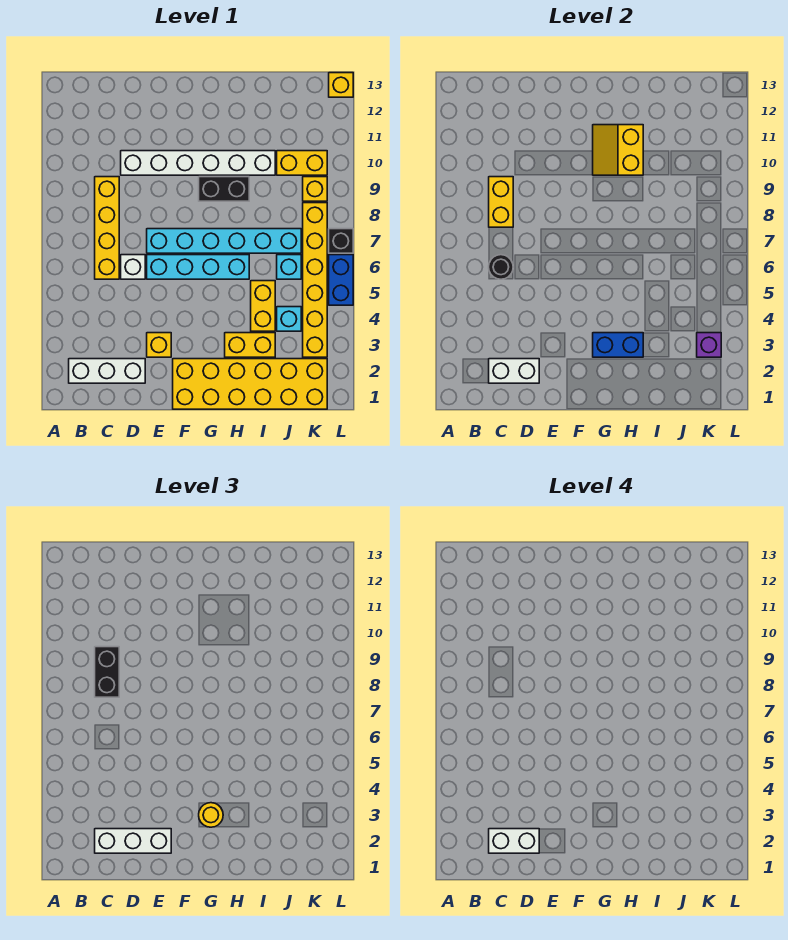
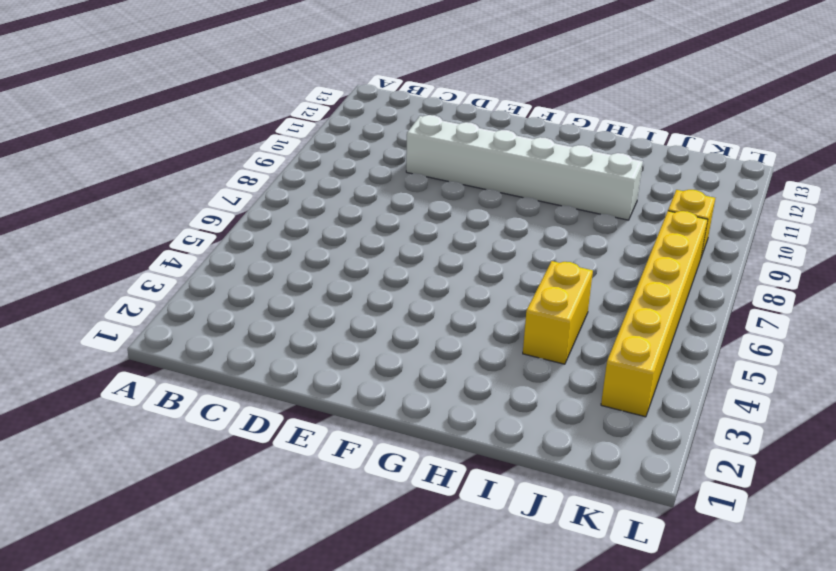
none -> white 1x3 brick [69,359,145,383]
none -> yellow 1x4 brick [95,177,119,279]
none -> white 1x1 brick [121,255,145,279]

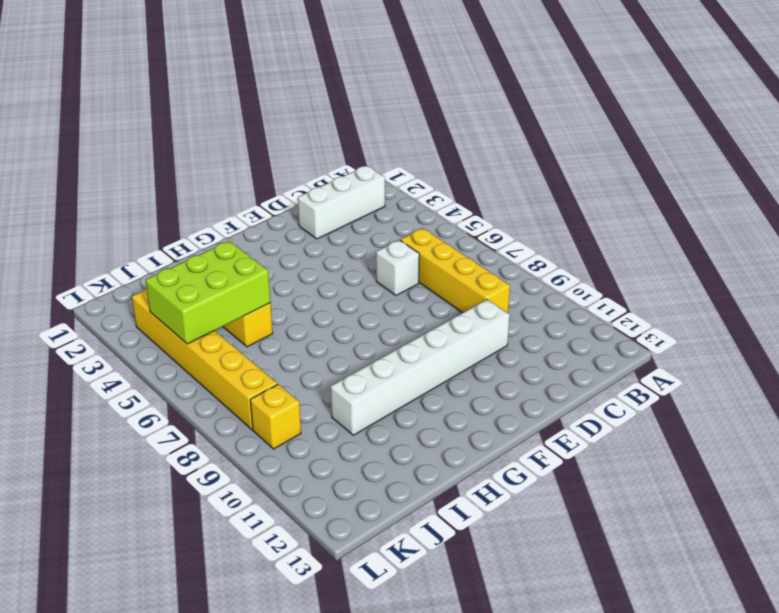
lime 2x3 brick [146,241,271,344] -> none
none -> yellow 1x1 brick [147,333,171,357]
none -> cyan 1x4 brick [147,255,249,279]
none -> cyan 1x6 brick [147,229,301,253]

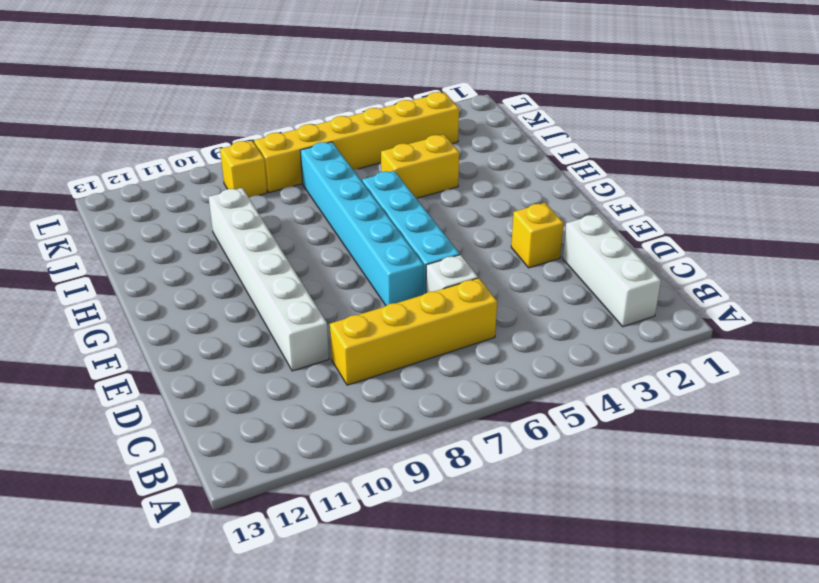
none -> yellow 2x6 brick [173,359,327,409]
none -> black 1x2 brick [199,177,249,201]
none -> yellow 1x2 brick [225,333,275,357]

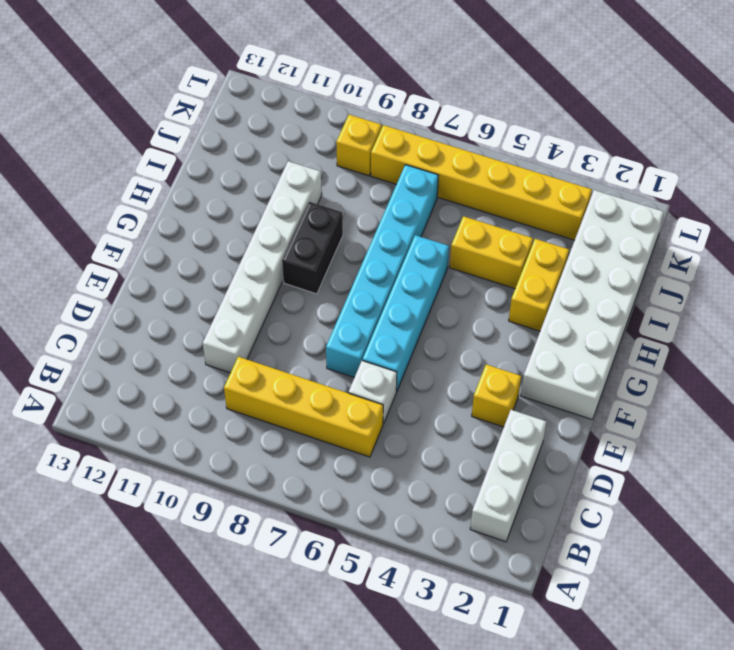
white 2x6 brick [521,190,664,420] -> yellow 2x6 brick [173,359,327,409]
none -> cyan 1x1 brick [277,307,301,331]
none -> cyan 1x1 brick [277,255,301,279]
none -> yellow 1x2 brick [277,151,327,175]

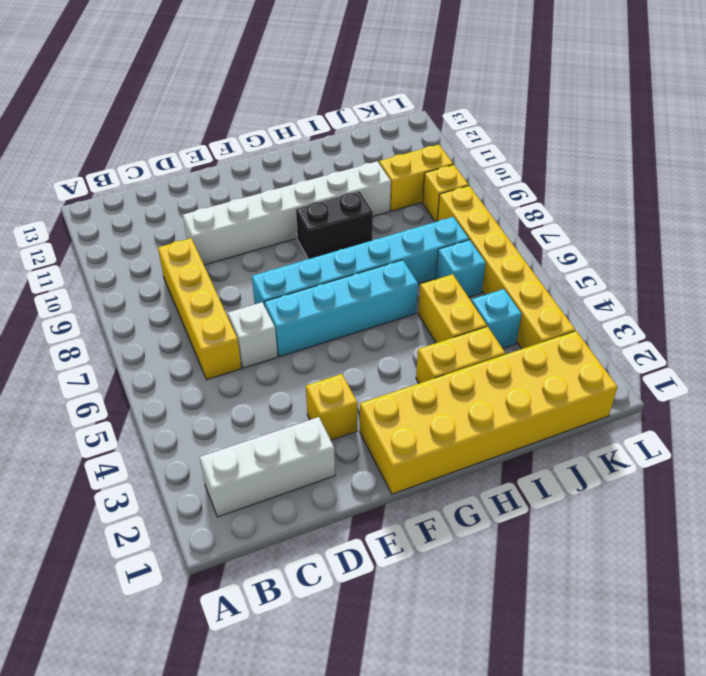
none -> blue 1x2 brick [329,255,353,305]
none -> black 1x1 brick [329,229,353,253]
none -> yellow 1x1 brick [329,73,353,97]

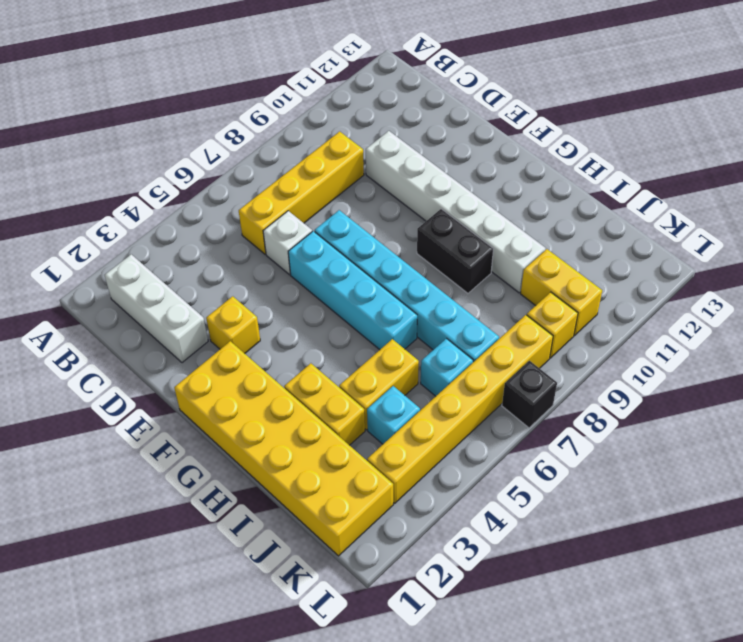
none -> blue 1x2 brick [329,255,353,305]
none -> yellow 1x1 brick [329,73,353,97]
none -> white 1x2 brick [489,359,539,383]

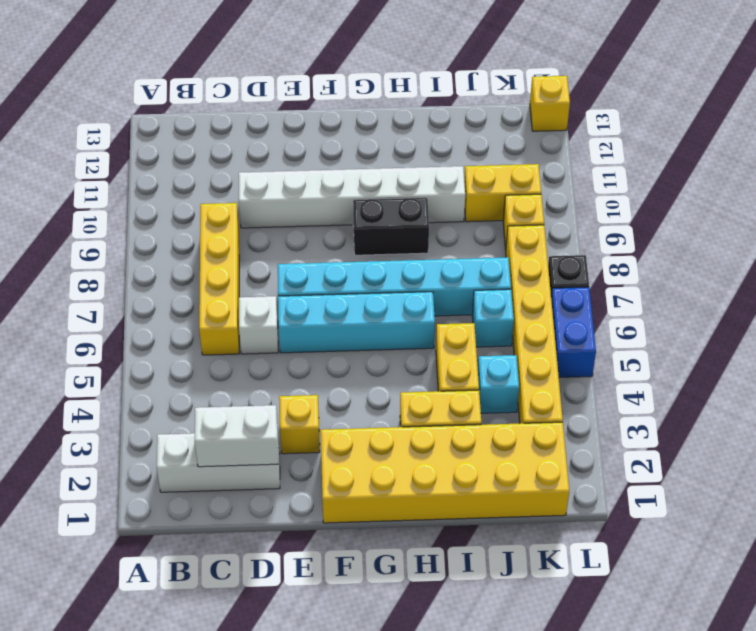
none -> black 1x1 round brick [489,255,513,279]
none -> yellow 1x2 brick [489,177,513,227]
none -> blue 1x2 brick [593,333,643,357]

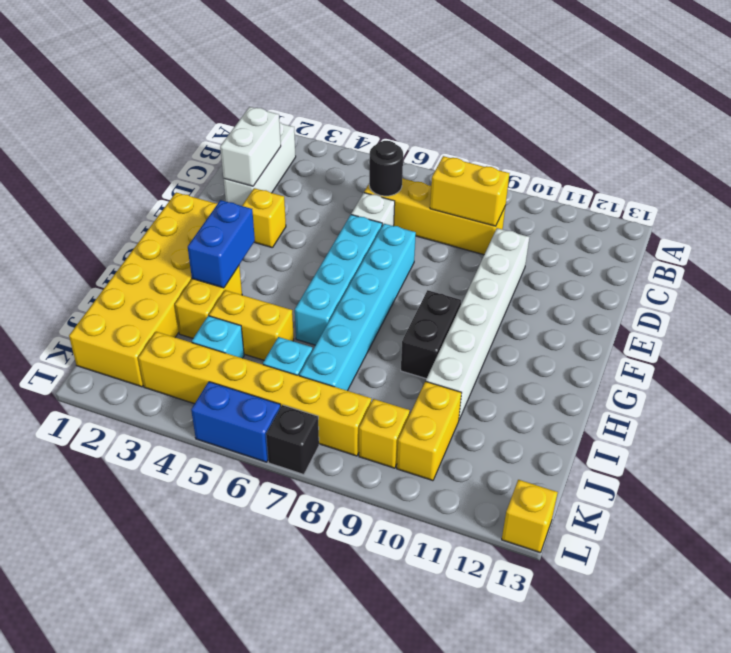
none -> yellow 2x2 slope [593,125,643,175]
none -> purple 1x1 brick [697,333,721,357]
none -> white 1x3 brick [95,829,171,853]

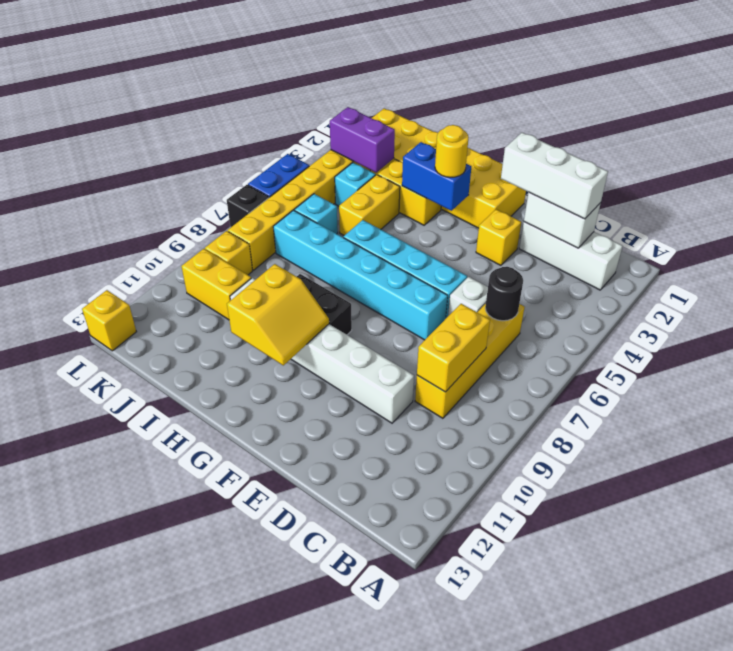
purple 1x2 brick [330,107,395,173] -> purple 1x1 brick [697,333,721,357]
none -> black 1x2 brick [95,647,119,697]
none -> white 1x2 brick [489,829,539,853]

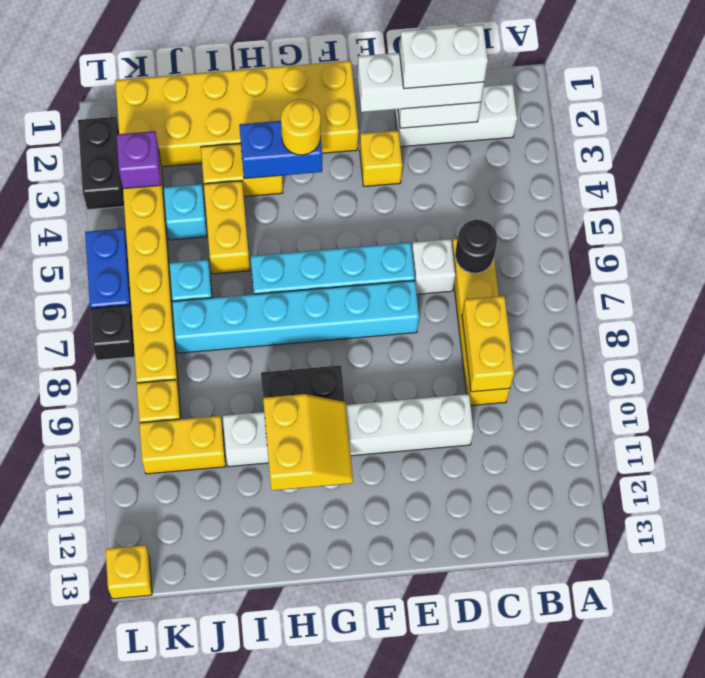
black 1x2 brick [78,117,124,210] -> black 1x2 brick moved to [95,647,119,697]

